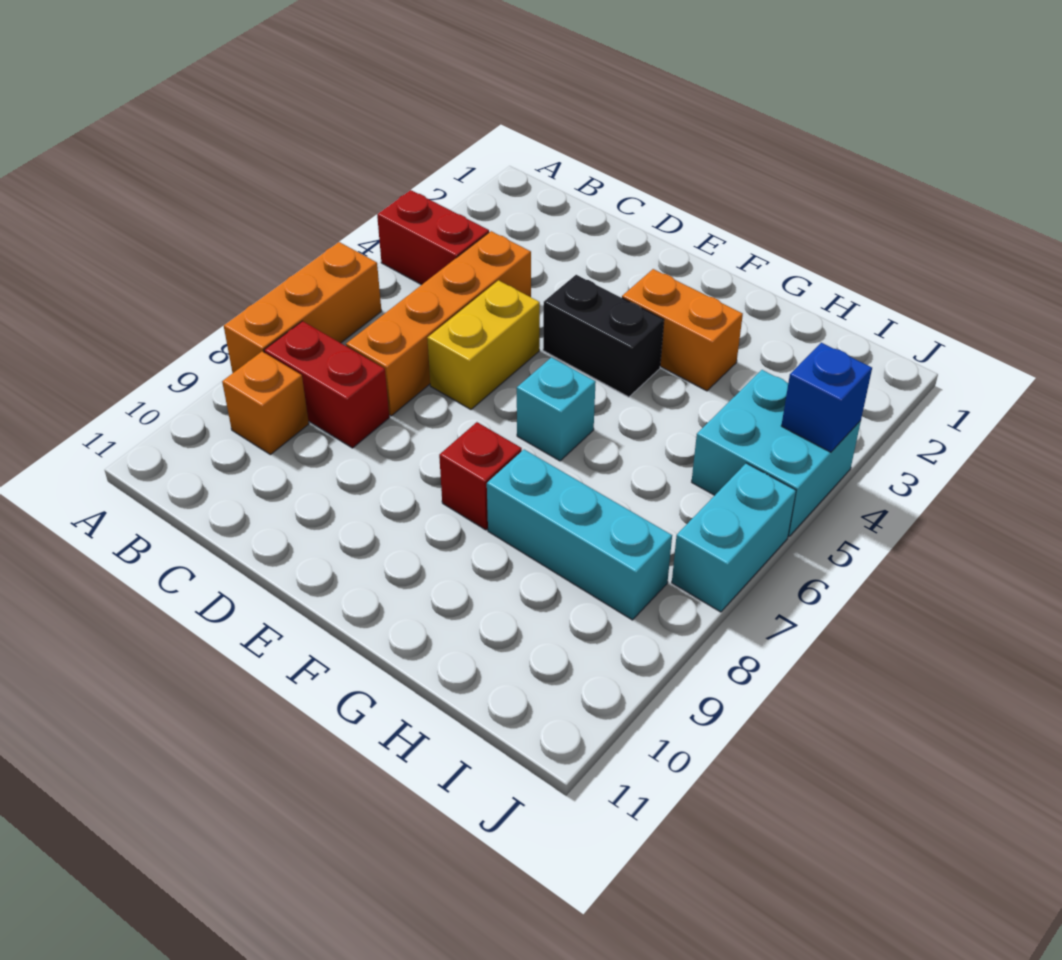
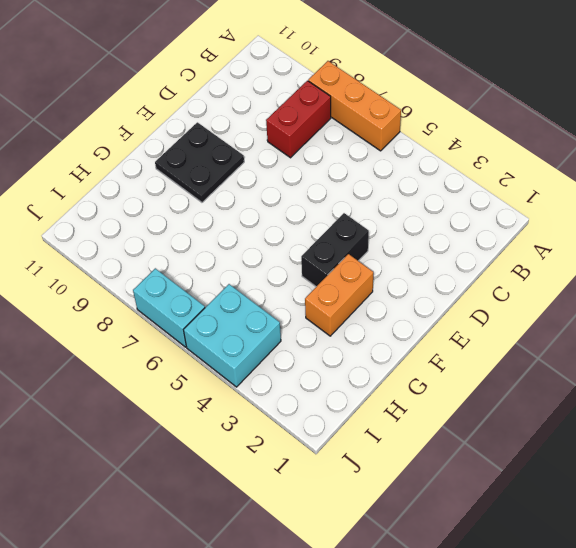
black 2x2 plate [155,122,244,202] -> none
none -> red 1x2 brick [377,190,489,285]
none -> orange 1x1 brick [222,351,309,455]
none -> orange 1x4 brick [346,231,531,416]

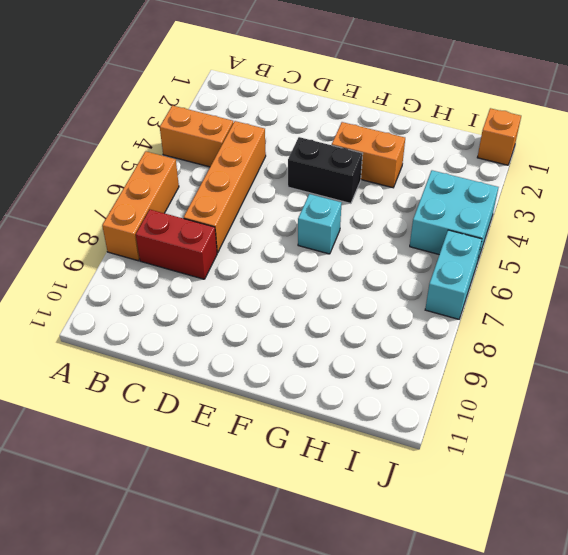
orange 1x2 brick [160,105,233,167] -> red 1x2 brick [377,190,489,285]
orange 1x1 brick [477,108,521,165] -> orange 1x1 brick moved to [222,351,309,455]
none -> yellow 1x2 brick [427,280,540,409]
none -> red 1x1 brick [439,422,522,530]
none -> cyan 1x3 brick [487,450,672,620]

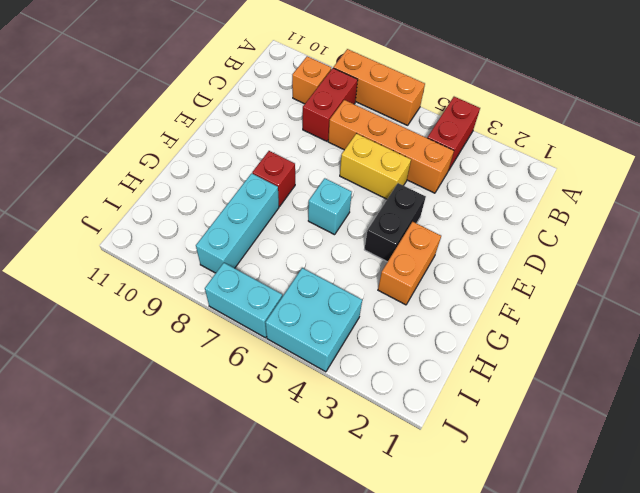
none -> blue 1x1 brick [781,343,872,452]

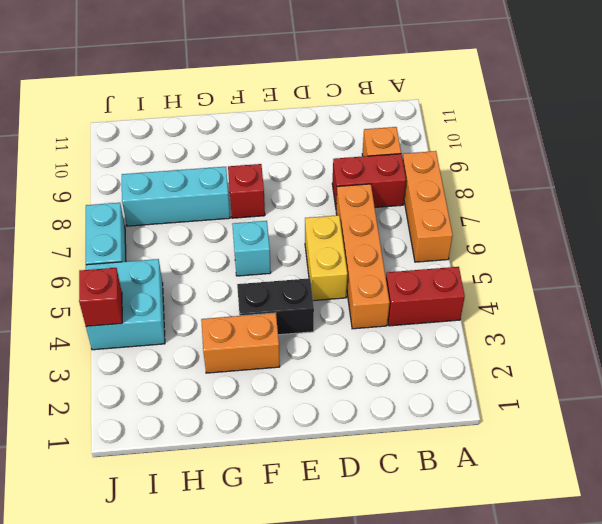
red 1x1 brick [79,268,122,326] -> blue 1x1 brick [781,343,872,452]

